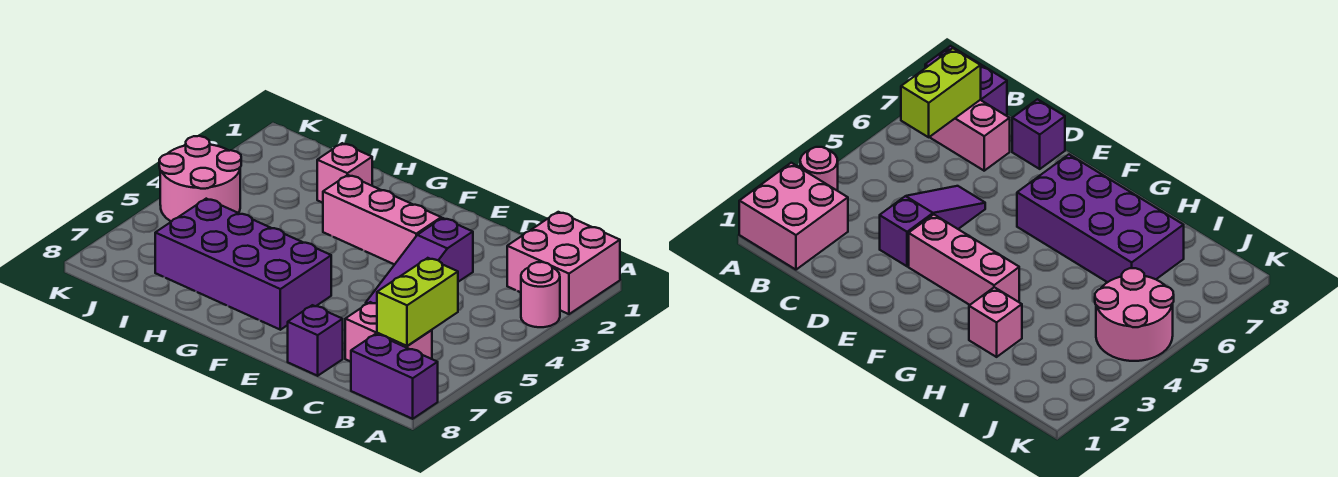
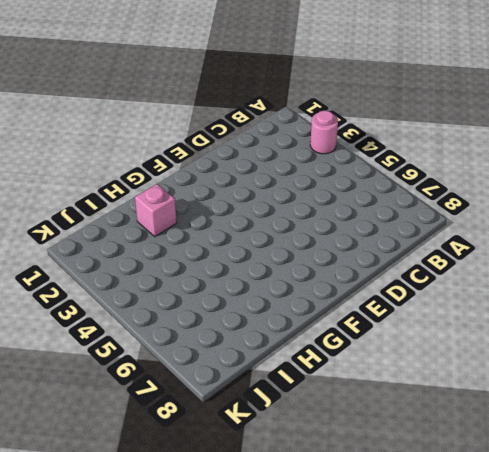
none -> pink 2x2 brick [507,212,620,314]
none -> purple 1x2 brick [351,334,438,419]

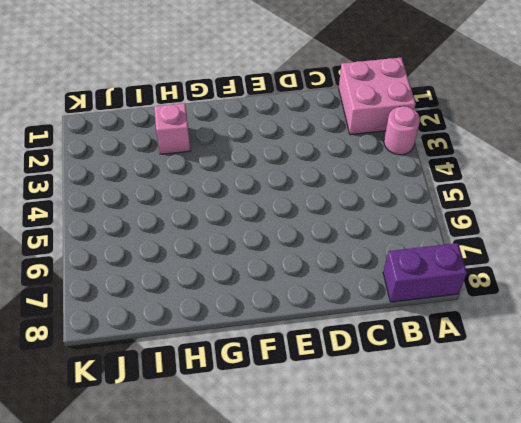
none -> pink 1x2 brick [345,302,432,362]
none -> purple 1x3 slope [366,218,473,304]

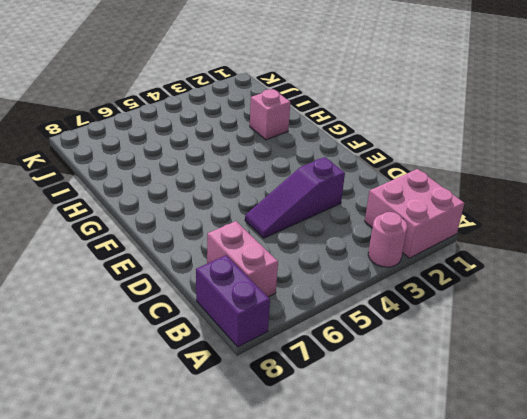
none -> purple 1x1 brick [288,305,343,376]
none -> pink 1x3 brick [323,175,441,264]

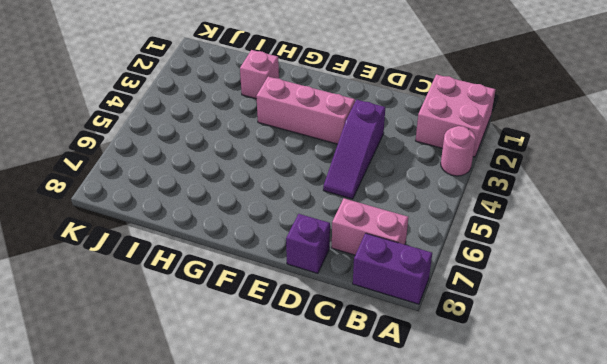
none -> purple 2x4 brick [155,199,331,330]
none -> pink 2x2 round brick [159,136,241,222]

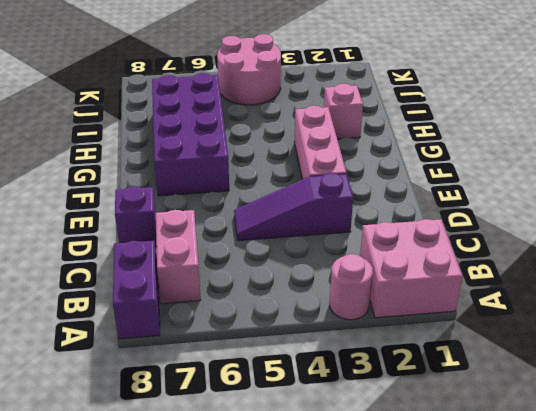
none -> lime 1x2 brick [377,258,458,346]

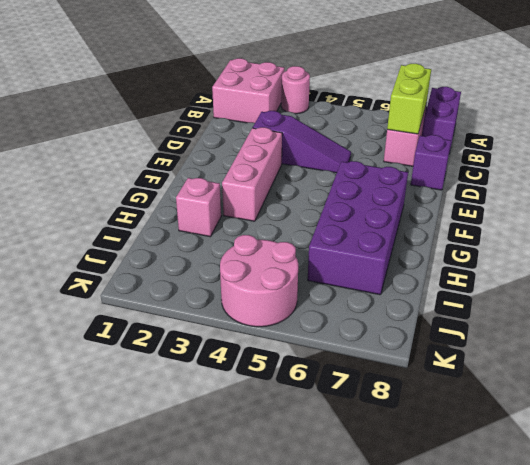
lime 1x2 brick [387,64,431,134] -> lime 1x2 brick turned to [377,258,458,346]

